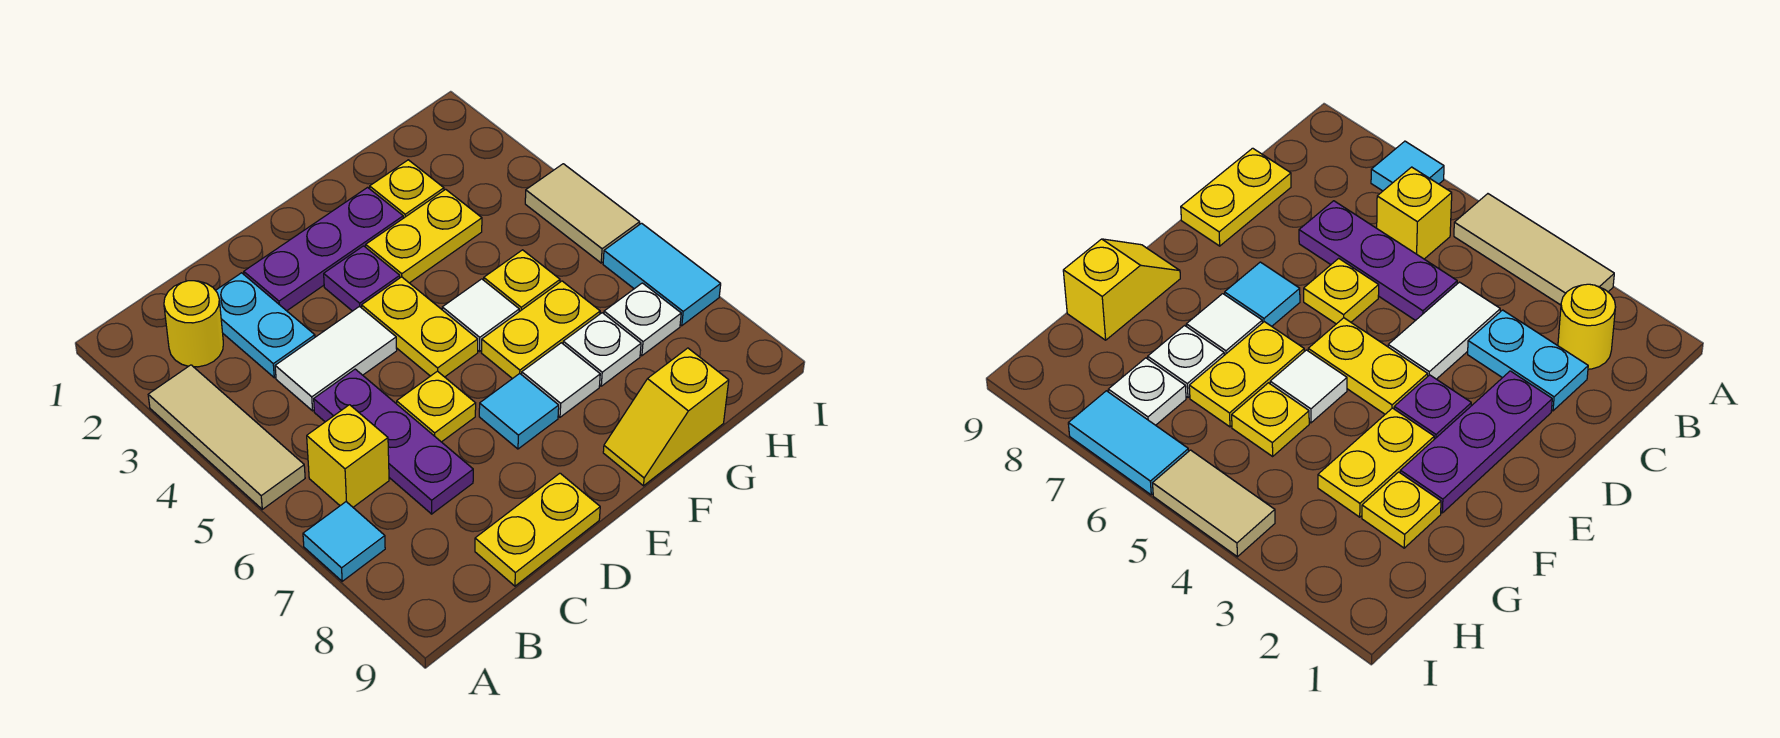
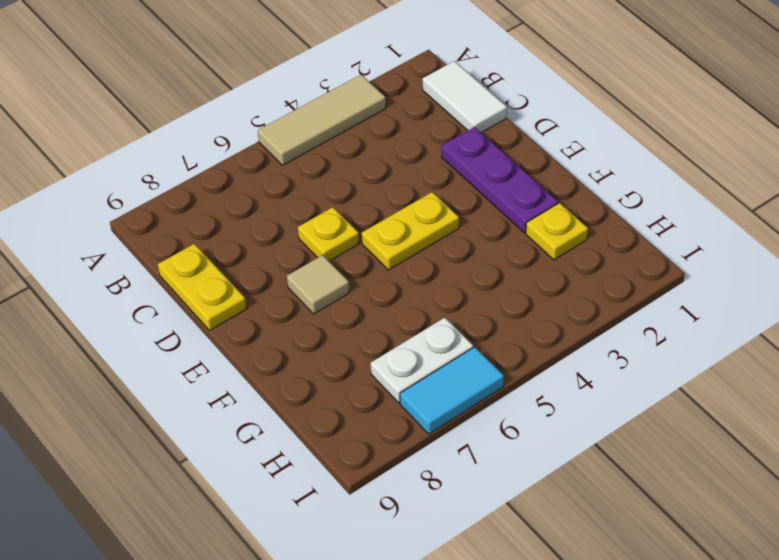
white 1x2 tile [422,61,507,133] -> white 1x2 tile moved to [275,306,397,411]
tan 1x1 tile [287,255,349,314] -> cyan 1x1 tile [479,374,559,449]
white 1x2 plate [371,318,473,403] -> white 1x1 plate [604,283,681,356]
none -> cyan 1x1 tile [303,502,385,581]
none -> yellow 1x1 round brick [164,281,223,367]
none -> yellow 1x1 brick [307,405,389,507]

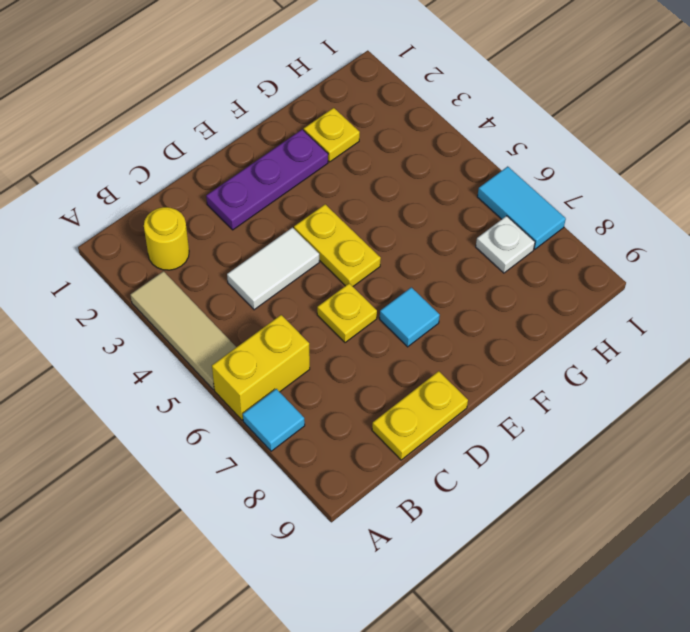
yellow 1x2 brick [212,315,310,420] -> yellow 1x1 brick [307,405,389,507]
none -> cyan 1x2 plate [216,273,315,378]
none -> purple 1x3 plate [314,369,473,514]
none -> purple 1x1 plate [324,246,400,311]

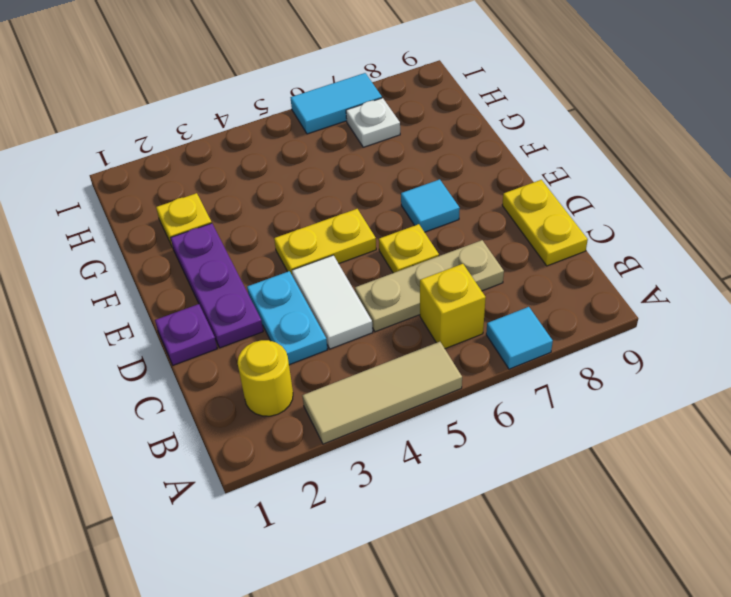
cyan 1x2 plate [247,271,328,365] -> cyan 1x2 plate turned to [216,273,315,378]
tan 1x3 plate [355,240,504,332] -> purple 1x3 plate [314,369,473,514]
purple 1x1 plate [155,304,217,365] -> purple 1x1 plate moved to [324,246,400,311]
none -> yellow 1x2 plate [366,189,482,283]
none -> white 1x1 tile [442,279,519,351]
none -> yellow 1x2 plate [481,281,600,379]

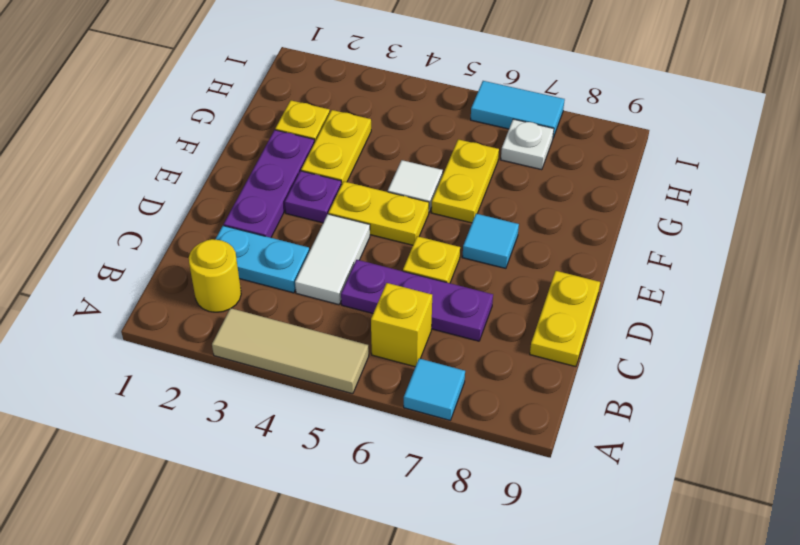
none -> white 1x1 tile [522,343,600,417]
none -> yellow 1x2 slope [603,348,729,486]
none -> yellow 1x1 plate [484,250,560,312]

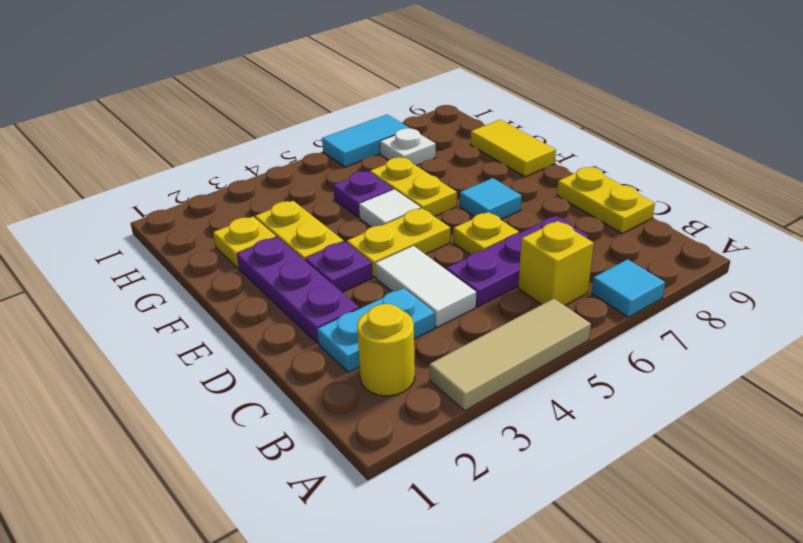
yellow 1x2 tile [471,120,556,177] -> yellow 1x2 slope [603,348,729,486]
purple 1x1 plate [333,171,393,217] -> yellow 1x1 plate [484,250,560,312]
none -> white 1x1 tile [522,343,600,417]
none -> white 1x1 plate [563,313,641,386]
none -> tan 1x2 tile [525,164,640,263]

